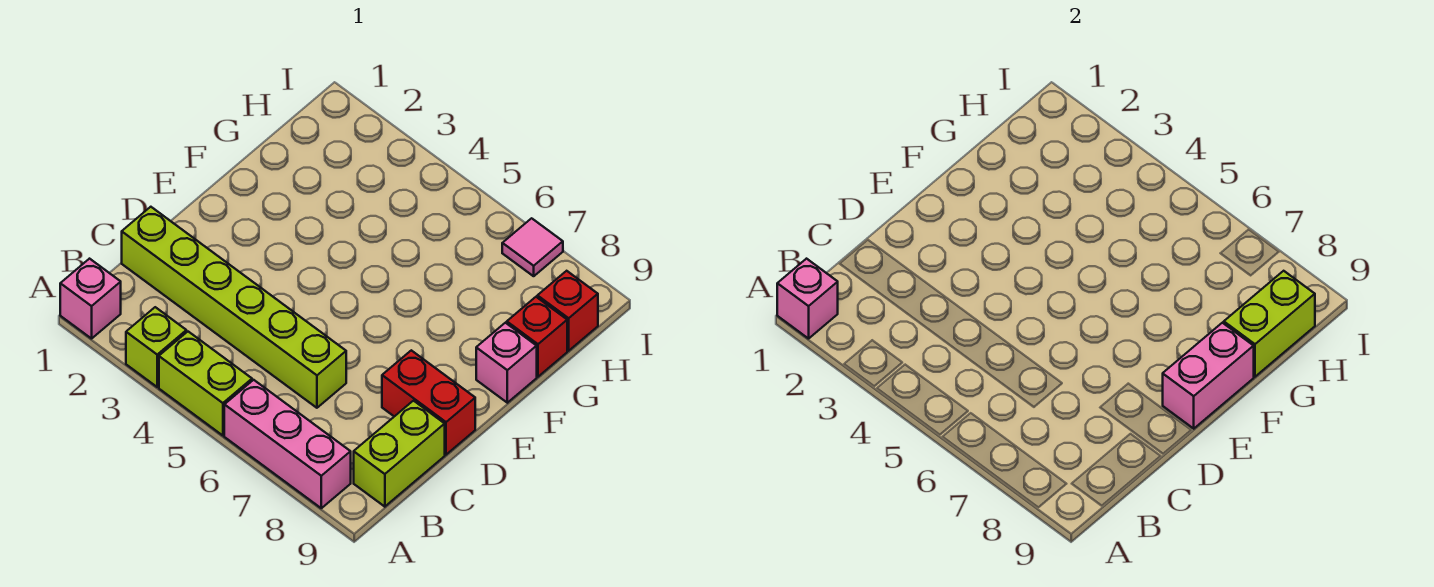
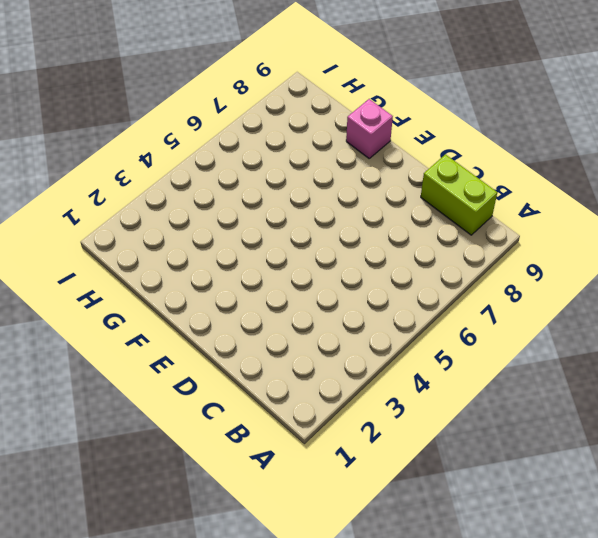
none -> pink 1x1 brick [60,259,121,339]
none -> lime 1x1 brick [126,307,186,387]
none -> lime 1x2 brick [159,332,252,436]

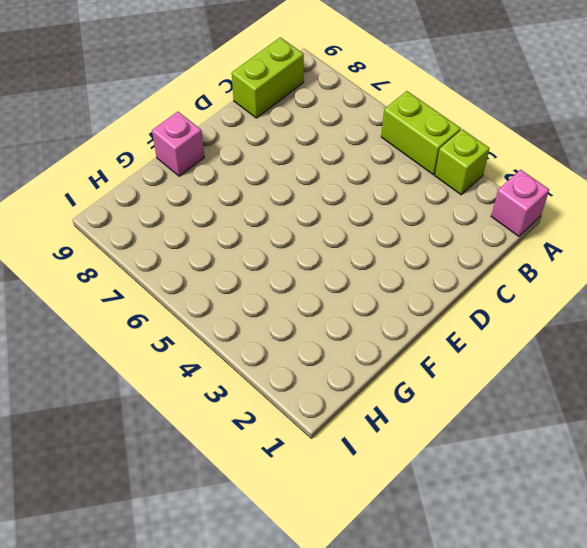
none -> pink 1x3 brick [224,380,351,508]
none -> lime 1x6 brick [122,207,346,408]
none -> red 1x2 brick [382,350,475,455]

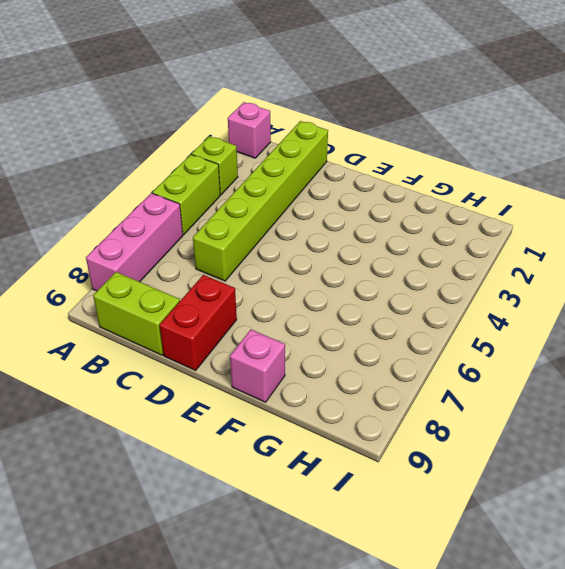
none -> red 1x1 brick [507,297,567,377]
none -> red 1x1 brick [537,271,598,351]
none -> pink 1x1 tile [502,218,563,276]

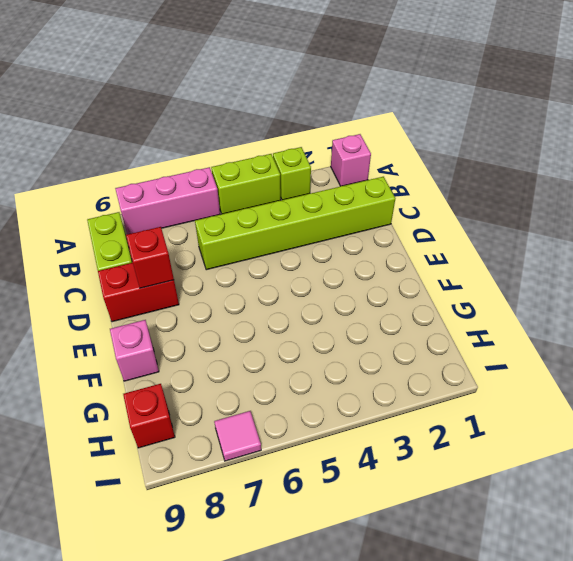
red 1x1 brick [126,227,174,288] -> red 1x1 brick moved to [507,297,567,377]
none -> pink 1x1 brick [777,259,838,339]
none -> pink 1x2 brick [1163,323,1254,429]
none -> lime 1x2 brick [1224,271,1315,377]

